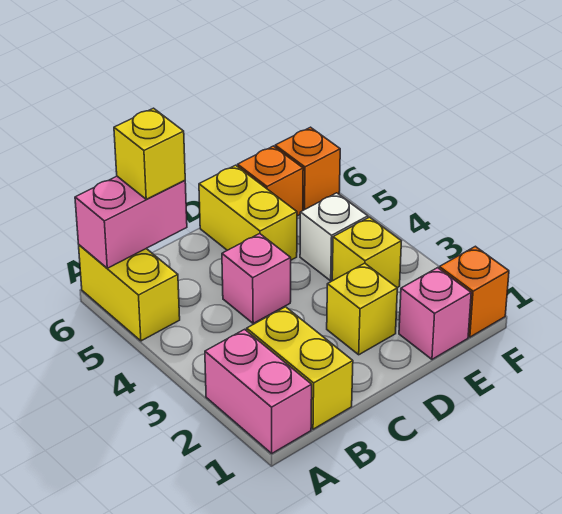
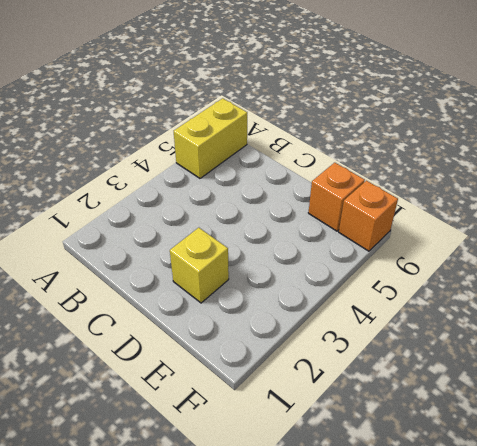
none -> pink 1x2 brick [205,329,312,453]
none -> yellow 1x2 brick [247,307,353,429]
none -> pink 1x1 brick [222,234,291,323]

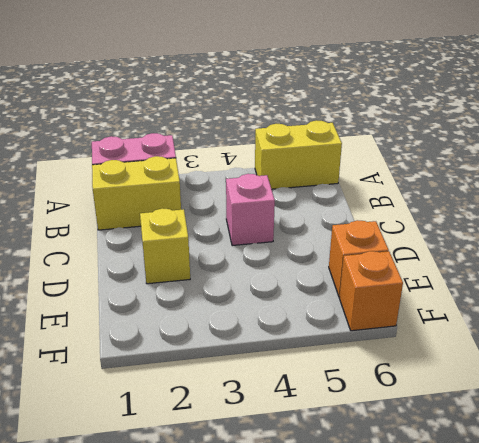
none -> yellow 1x2 brick [199,165,297,260]
none -> pink 1x1 brick [399,268,471,359]
none -> yellow 1x1 brick [332,217,401,288]

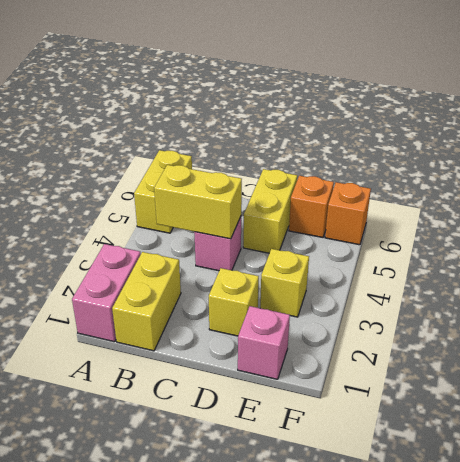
yellow 1x2 brick [154,165,242,239] -> none
none -> white 1x1 brick [300,193,368,281]
none -> orange 1x1 brick [439,246,509,337]
none -> pink 1x2 brick [75,176,187,268]

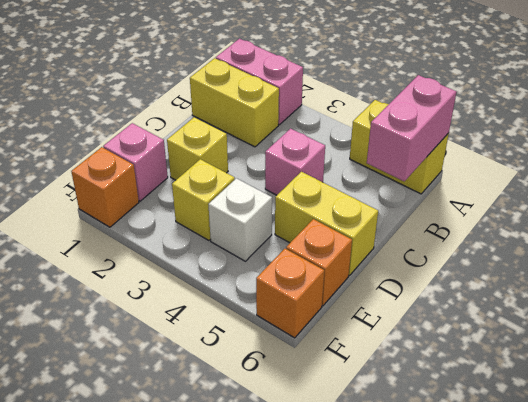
none -> yellow 1x1 brick [114,108,185,199]

